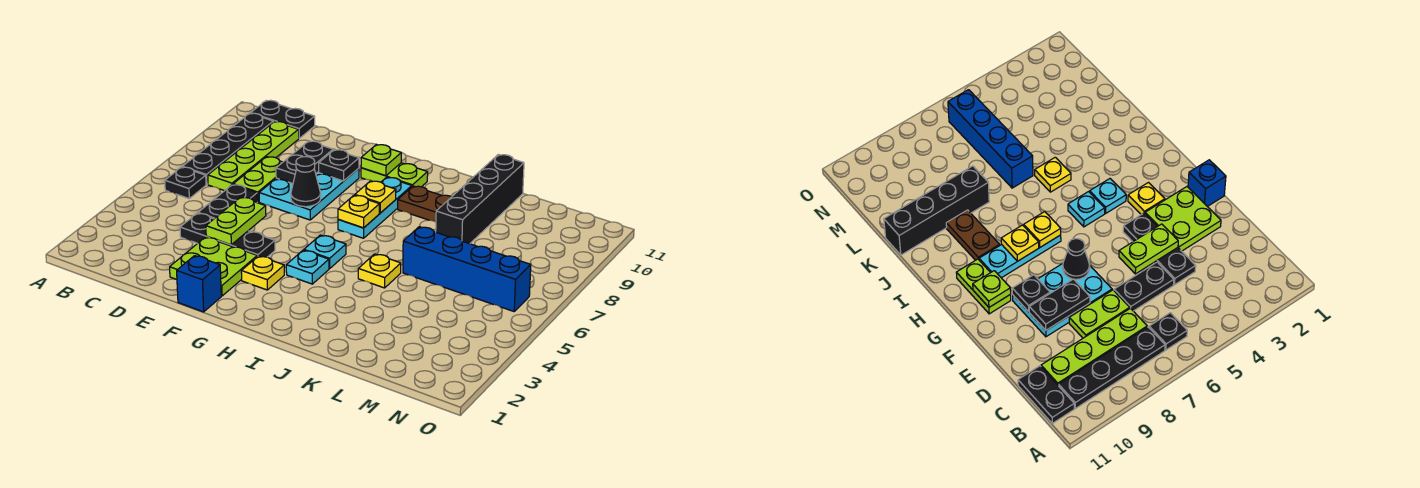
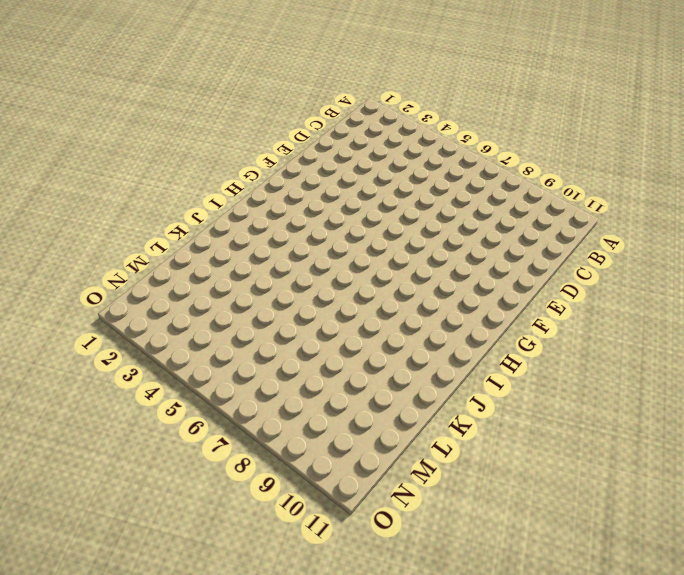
none -> black 1x1 plate [165,167,206,198]
none -> black 1x4 plate [183,113,273,184]
none -> black 1x2 plate [251,100,315,138]

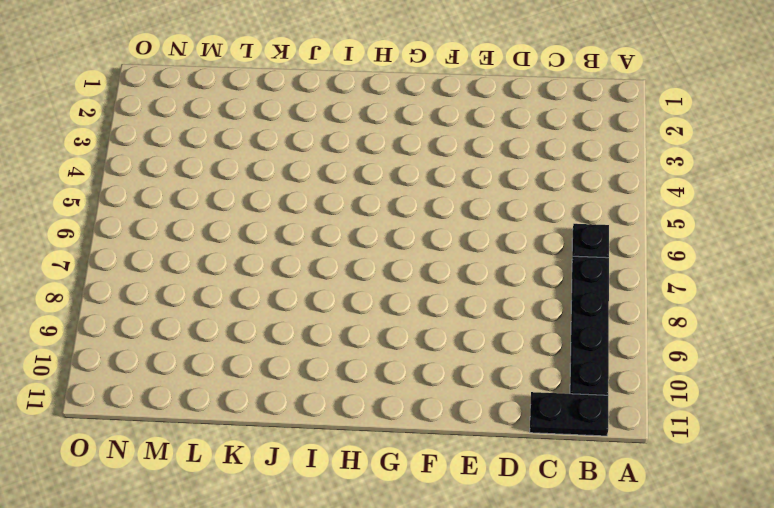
none -> lime 1x4 plate [208,122,299,191]
none -> black 1x3 plate [180,213,275,257]
none -> black 1x2 plate [198,185,257,219]

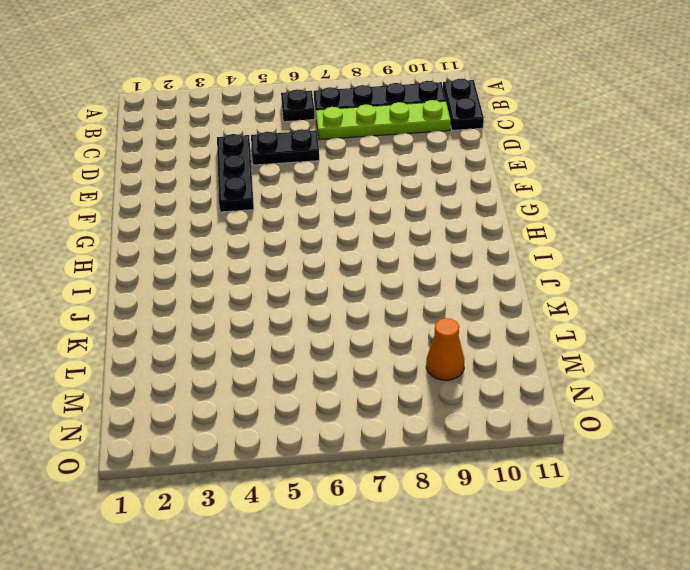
orange 1x1 cone [426,318,464,380] -> none
none -> lime 1x2 plate [233,157,283,202]
none -> lime 2x2 plate [170,237,257,296]
none -> cyan 2x3 plate [259,168,359,220]

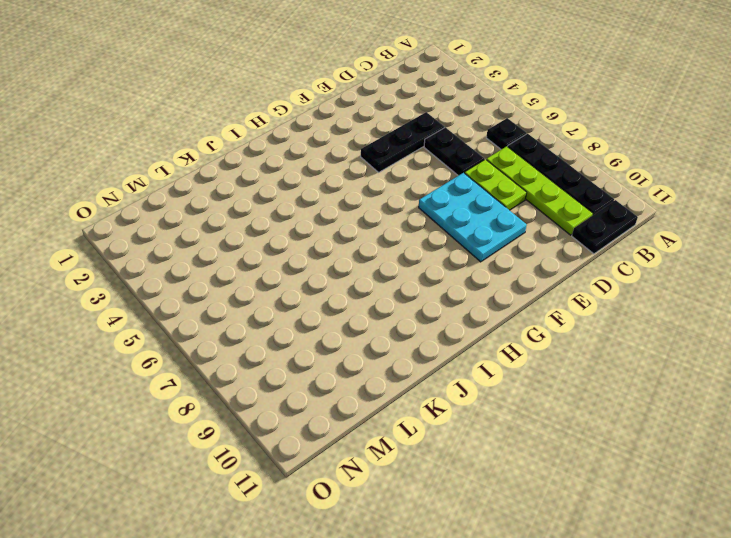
none -> lime 2x2 plate [170,237,257,296]
none -> blue 1x1 brick [177,256,221,312]
none -> yellow 1x1 plate [241,256,284,290]

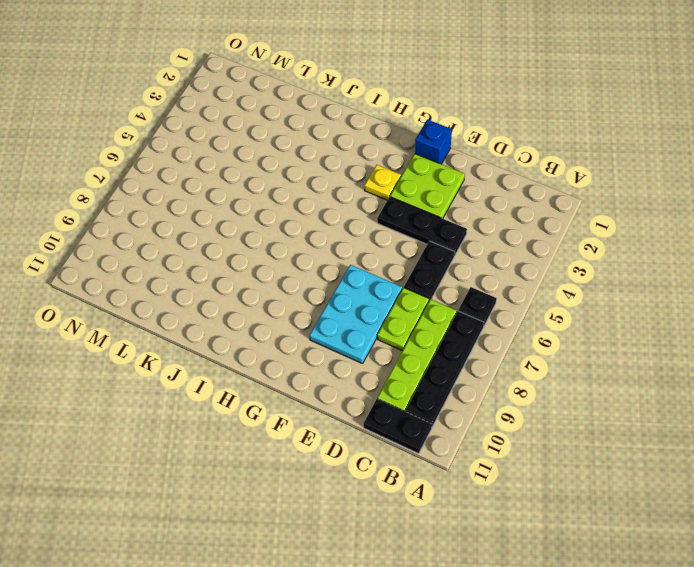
none -> lime 1x2 plate [361,163,428,187]
none -> cyan 1x1 plate [286,250,329,284]
none -> cyan 1x1 plate [304,235,346,269]

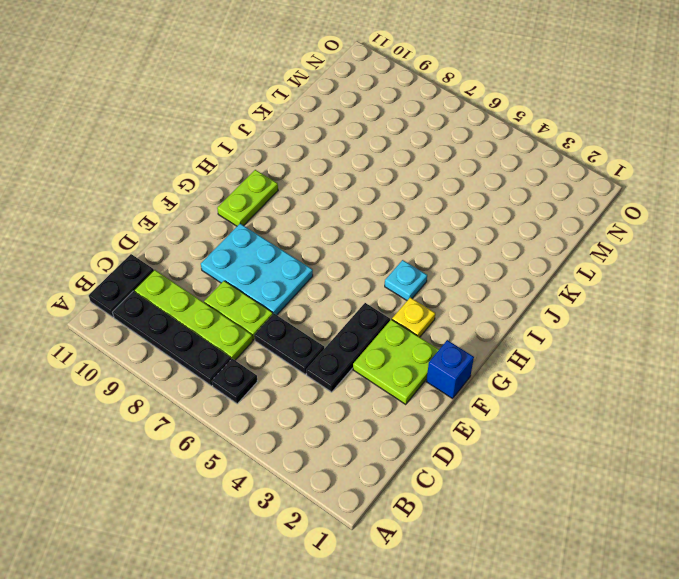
none -> cyan 1x1 plate [304,235,346,269]
none -> cyan 1x3 plate [338,177,412,238]
none -> brown 1x2 plate [398,186,451,222]

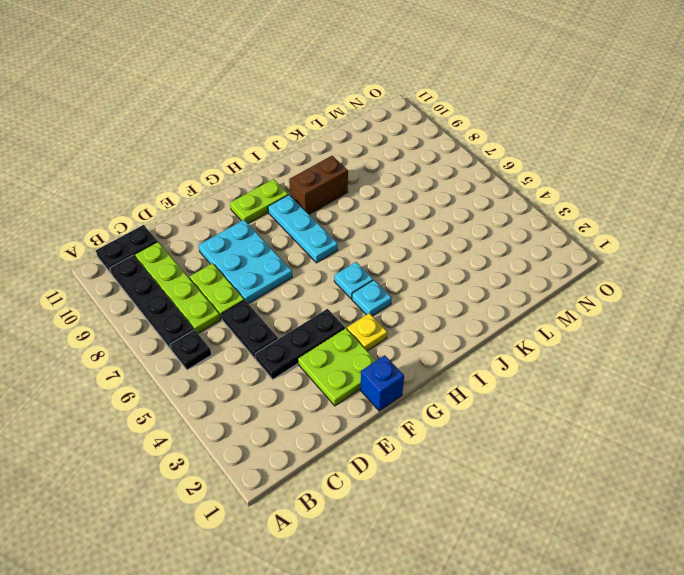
brown 1x2 brick [289,156,348,214] -> brown 1x2 plate [398,186,451,222]
none -> yellow 1x1 plate [358,254,401,288]
none -> blue 1x4 brick [403,227,531,311]
none -> black 1x4 brick [436,155,524,244]

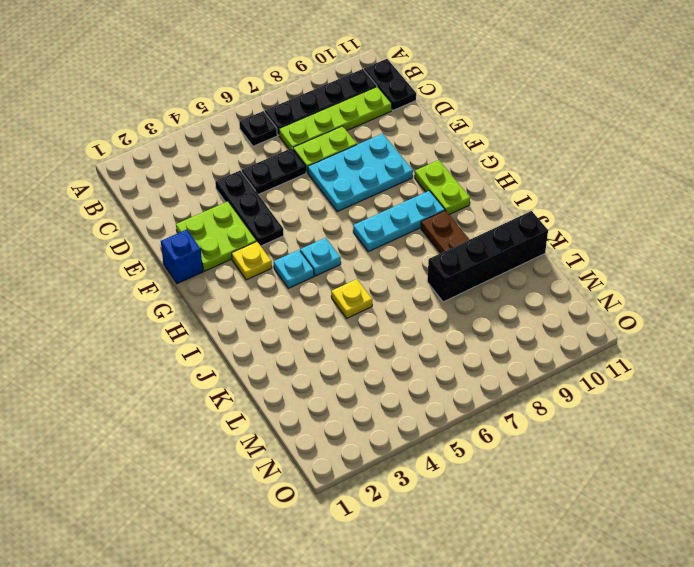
none -> blue 1x4 brick [403,227,531,311]
none -> lime 1x2 plate [206,197,266,245]
none -> black 1x2 plate [276,141,333,184]

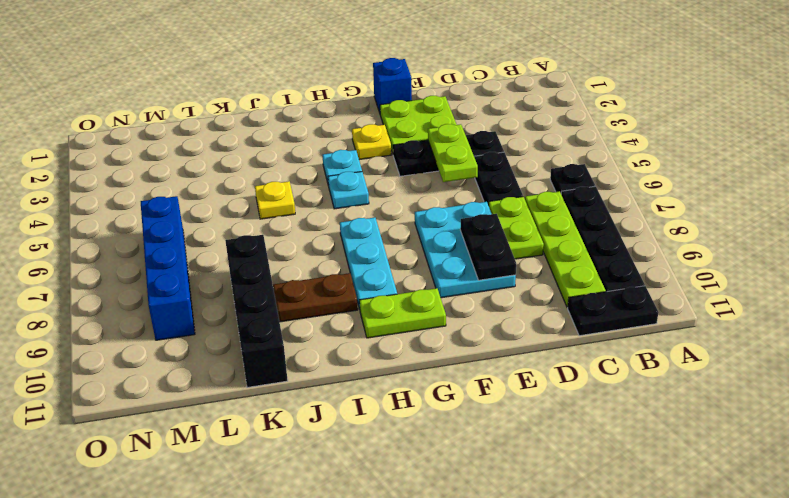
blue 1x4 brick [141,196,195,340] -> blue 1x4 brick turned to [403,227,531,311]
none -> black 1x1 cone [291,157,321,207]
none -> black 1x1 plate [319,150,359,181]
none -> lime 1x1 plate [361,144,401,176]

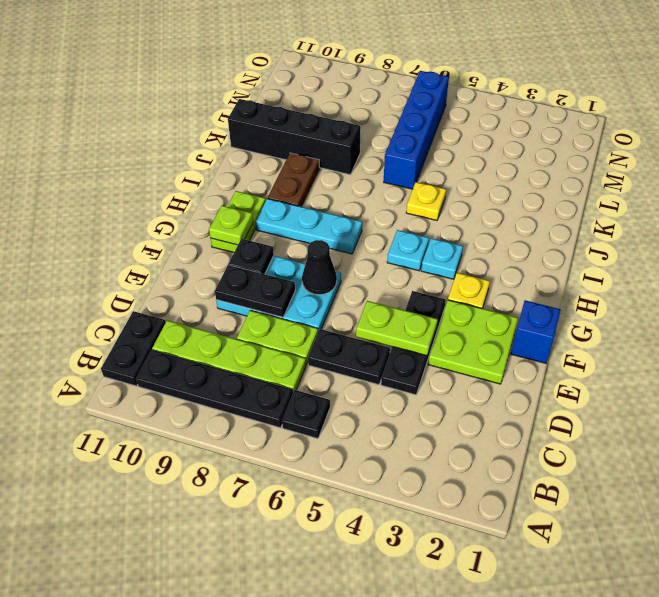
none -> yellow 1x1 plate [338,195,379,228]
none -> yellow 1x1 plate [355,181,396,213]

